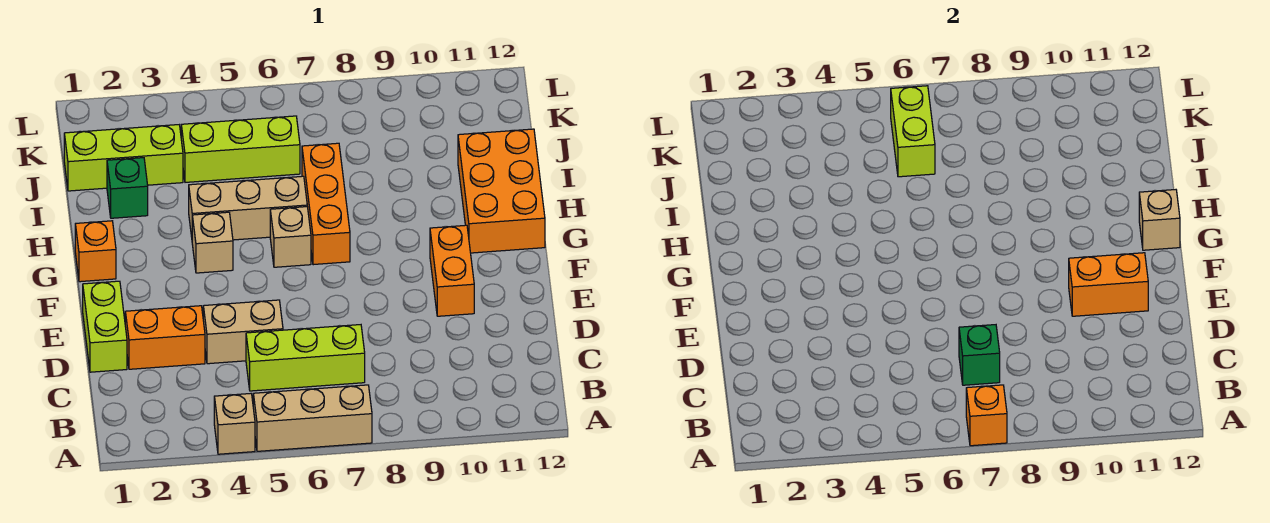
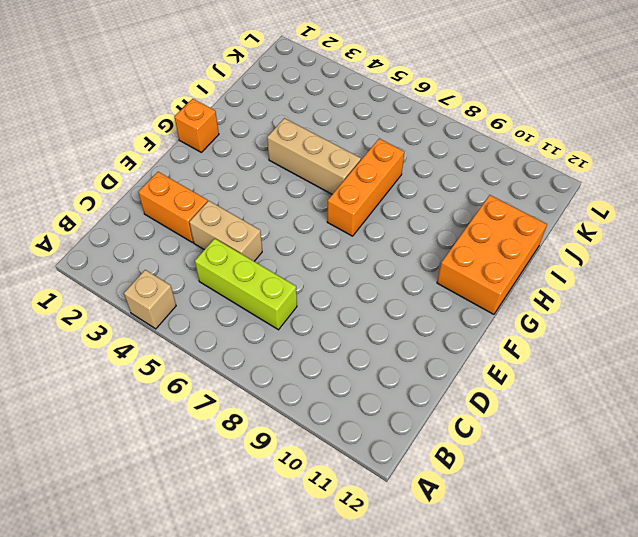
none -> tan 1x3 brick [253,385,372,451]
none -> lime 1x2 brick [83,281,127,372]
none -> orange 1x2 brick [430,225,474,316]

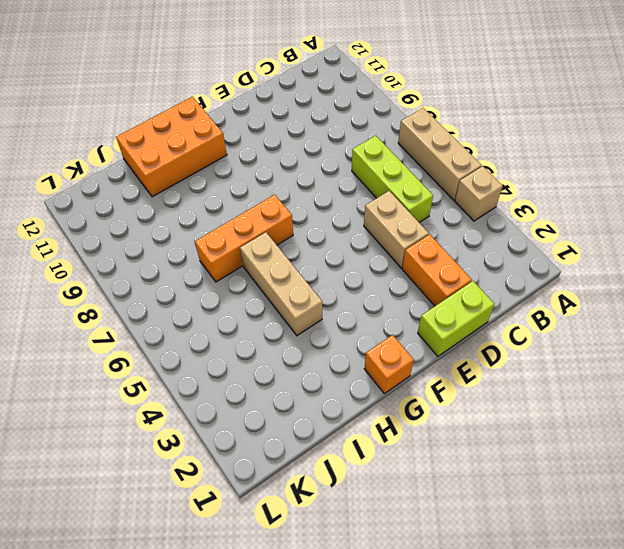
none -> orange 1x2 brick [430,225,474,316]
none -> tan 1x1 brick [192,212,233,273]
none -> tan 1x1 brick [270,207,311,267]

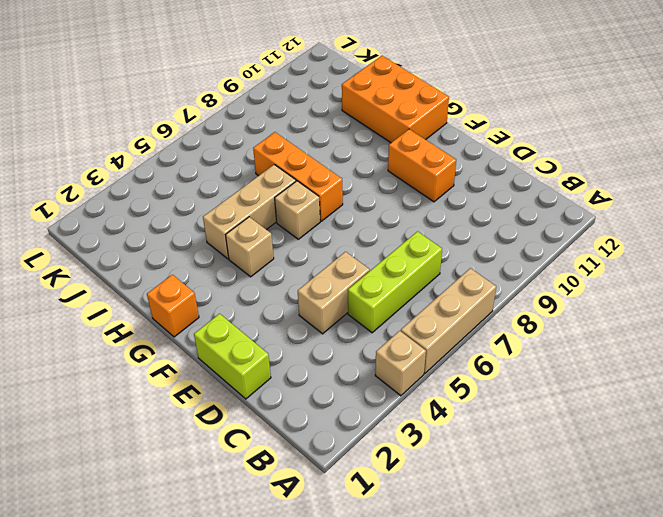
none -> orange 1x2 brick [125,306,205,369]
none -> green 1x1 brick [107,158,148,218]
none -> lime 1x3 brick [64,125,183,191]

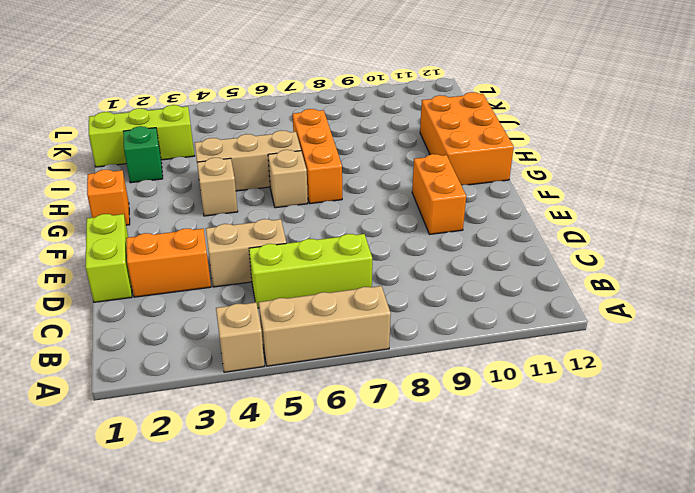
none -> lime 1x3 brick [181,116,300,182]
none -> orange 1x1 brick [966,385,1007,446]
none -> green 1x1 brick [959,325,1000,385]

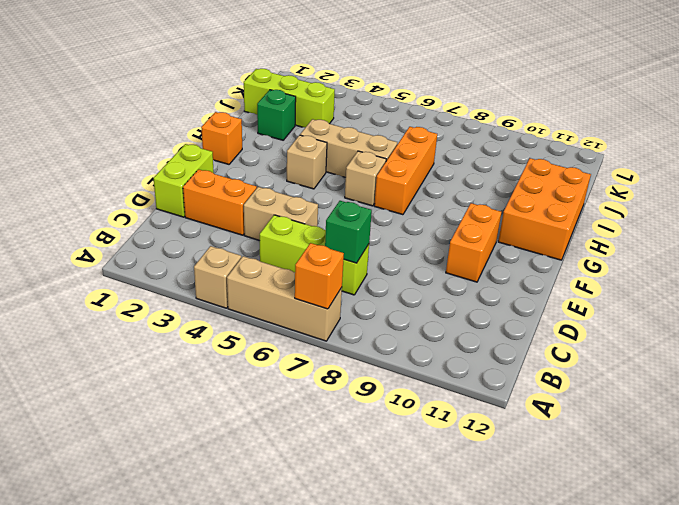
none -> lime 1x3 brick [181,116,300,182]
none -> orange 1x2 brick [1069,253,1148,316]
none -> tan 1x1 brick [1139,190,1180,250]

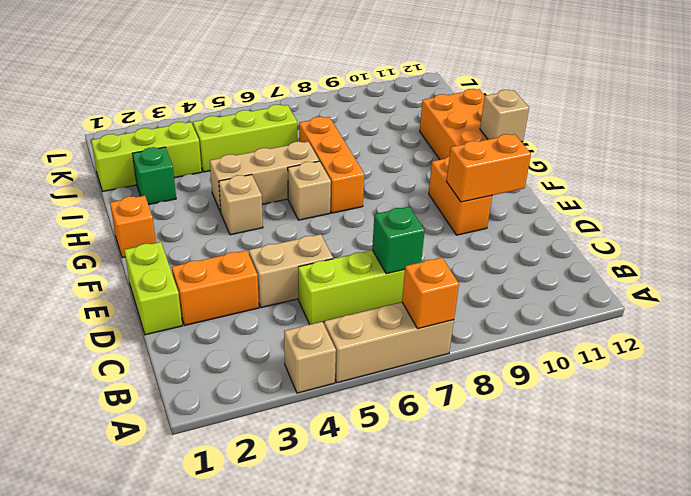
none -> lime 1x2 brick [891,86,935,177]

